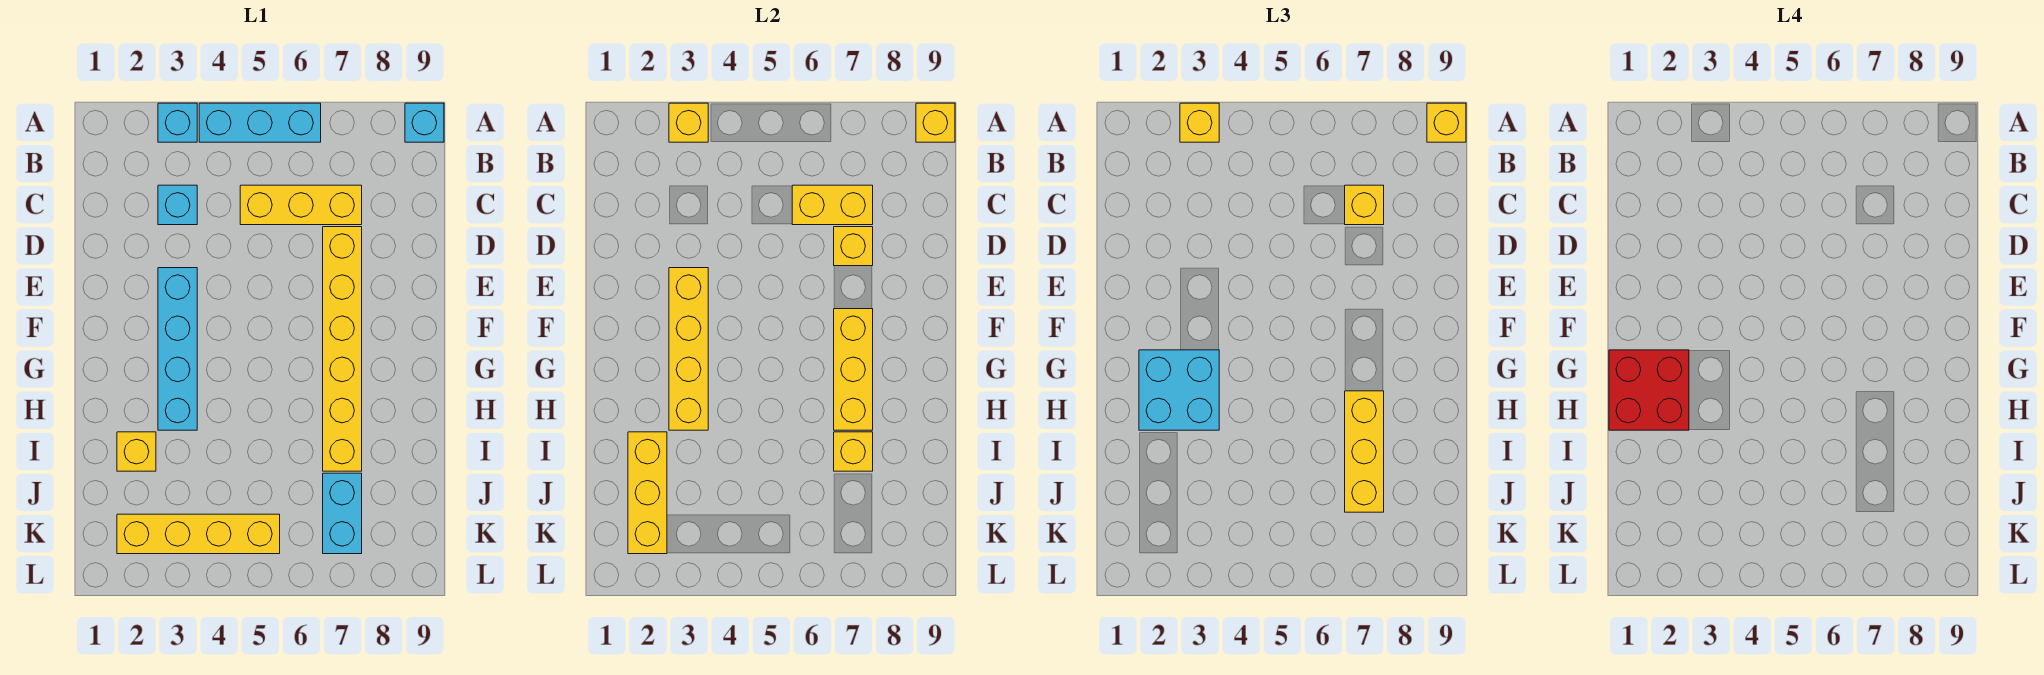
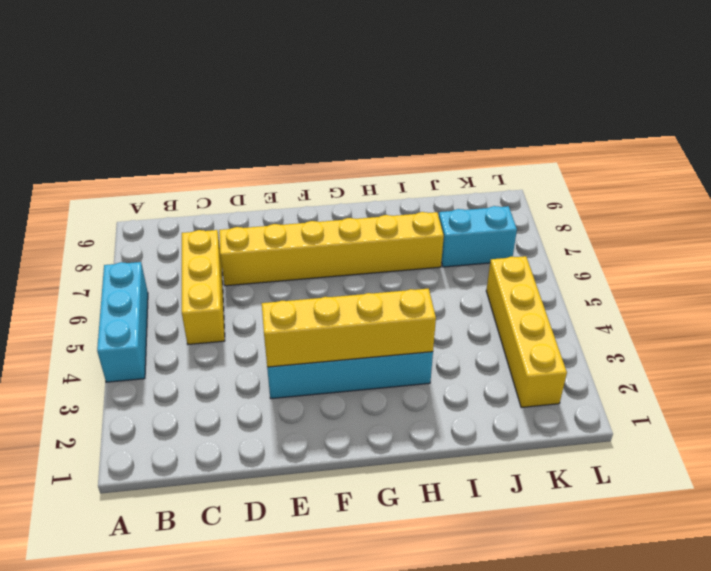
none -> cyan 1x1 brick [158,103,197,142]
none -> cyan 1x1 brick [405,103,444,142]
none -> cyan 1x1 brick [158,185,197,225]

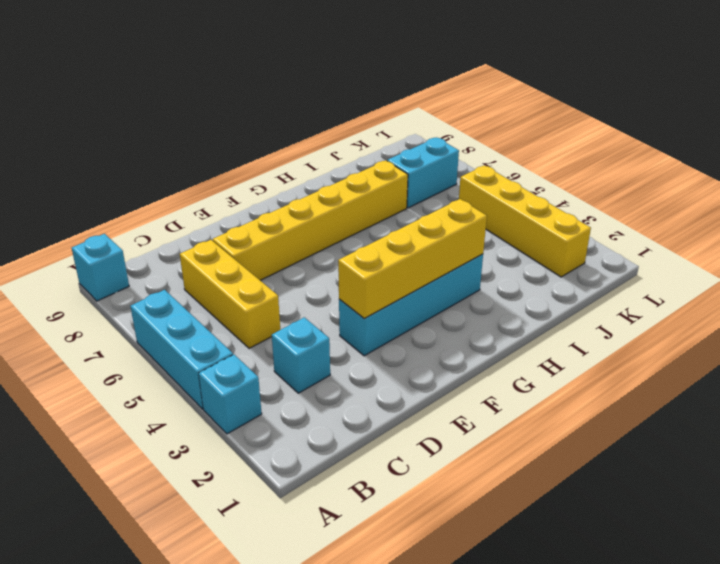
none -> yellow 1x1 brick [117,432,156,471]
none -> yellow 1x1 brick [669,103,708,142]
none -> yellow 1x1 brick [916,103,955,142]

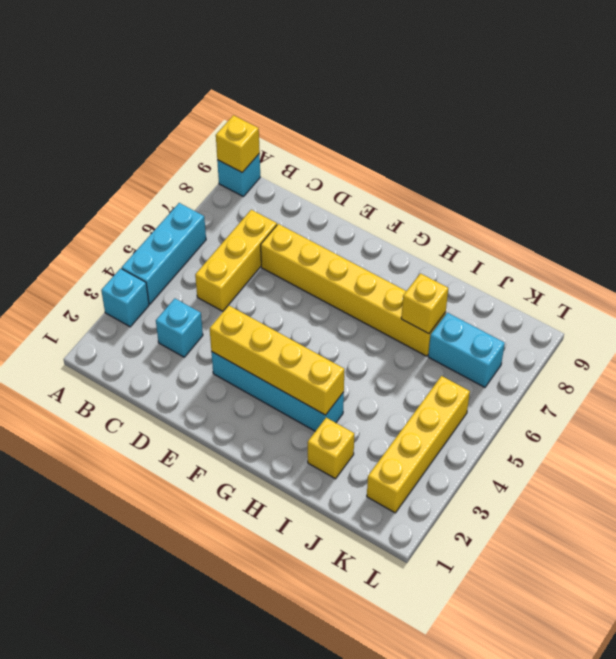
none -> yellow 1x1 brick [669,103,708,142]
none -> yellow 1x2 brick [792,185,873,225]
none -> yellow 1x1 brick [834,227,873,266]

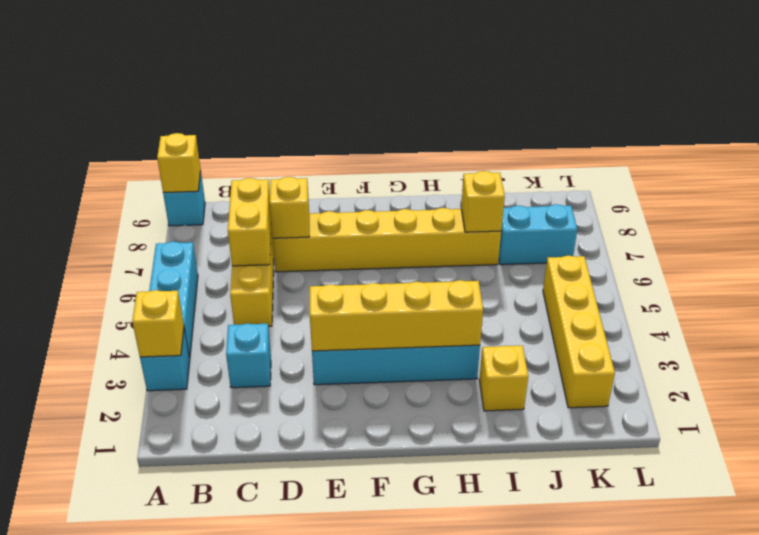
none -> yellow 1x3 brick [834,309,873,430]
none -> yellow 1x3 brick [628,432,667,554]
none -> yellow 1x1 brick [1180,103,1219,142]

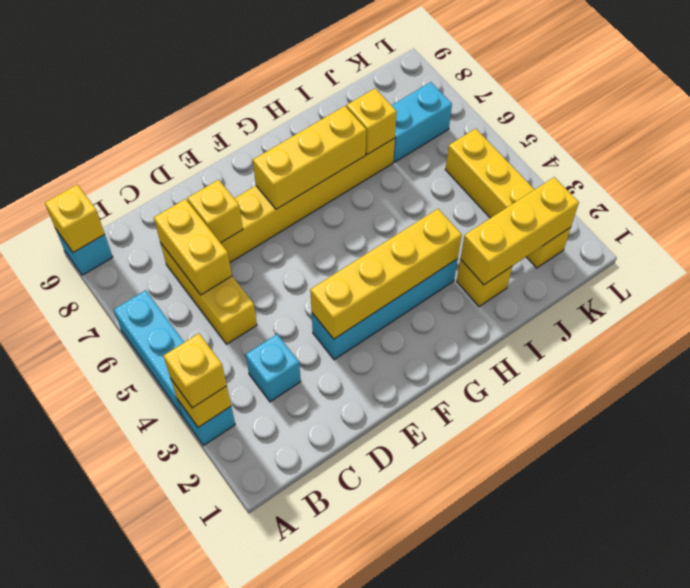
none -> yellow 1x1 brick [1427,103,1466,142]
none -> yellow 1x1 brick [1345,185,1384,225]
none -> cyan 2x2 brick [1139,350,1219,430]

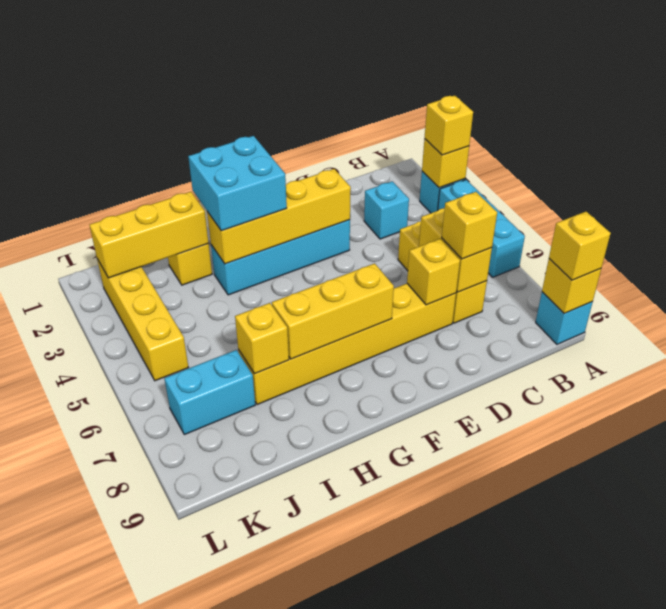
none -> yellow 1x3 brick [1345,391,1384,512]
none -> red 2x2 brick [1609,350,1689,430]

